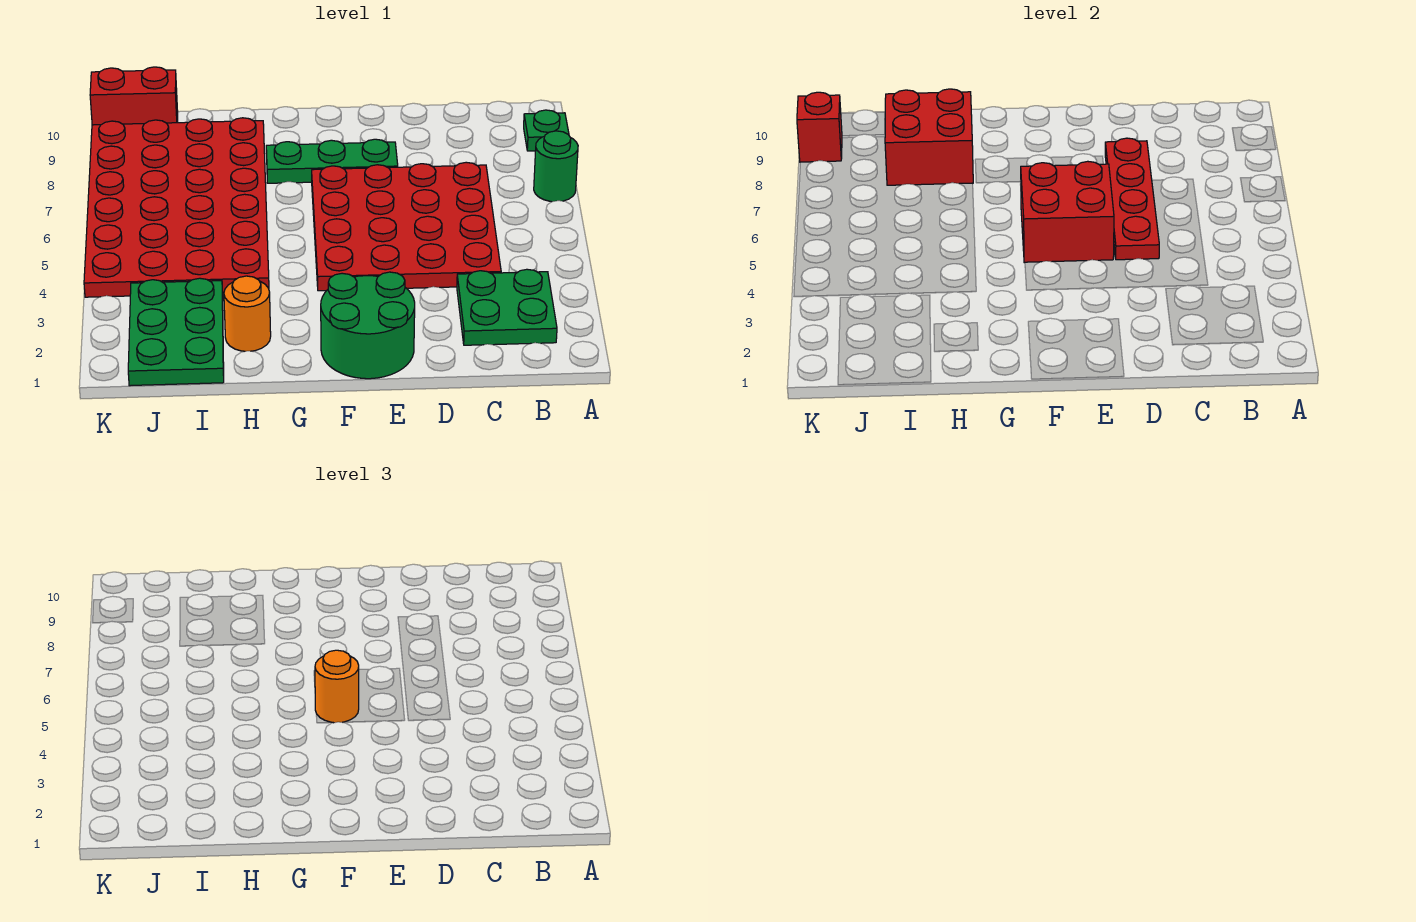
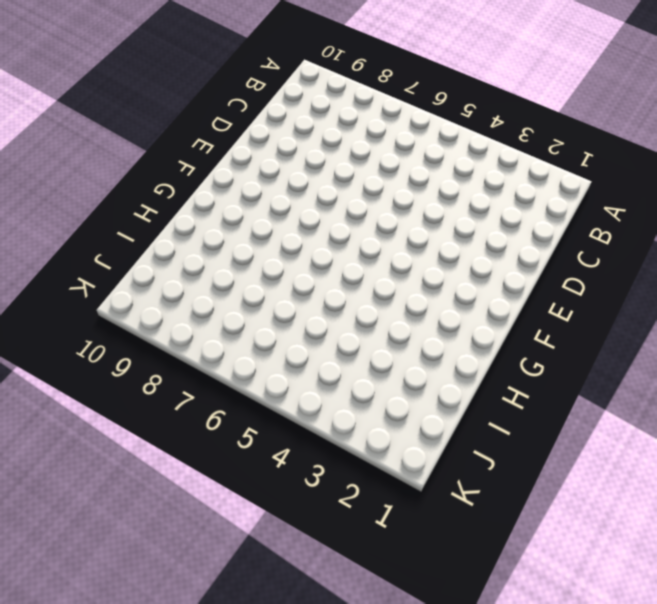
none -> green 1x1 round brick [534,131,578,202]
none -> green 1x1 plate [524,110,569,151]
none -> green 2x2 plate [457,269,557,345]

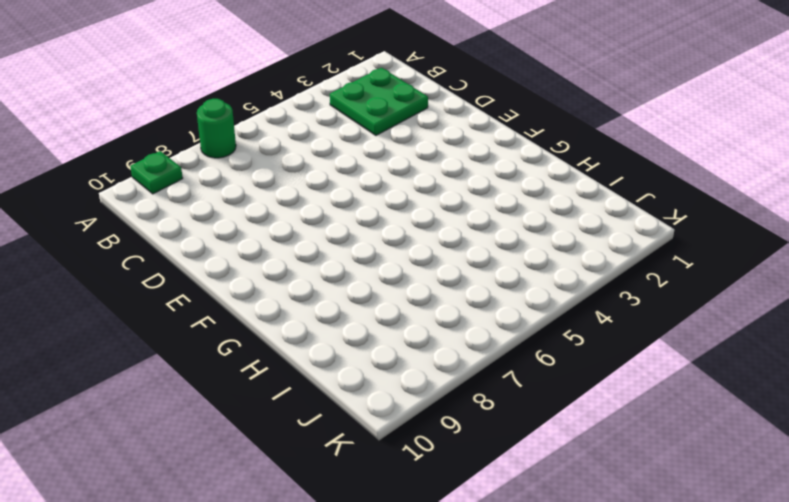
none -> red 4x4 plate [312,162,501,291]
none -> green 2x2 round brick [321,272,415,379]
none -> green 1x3 plate [266,139,398,183]

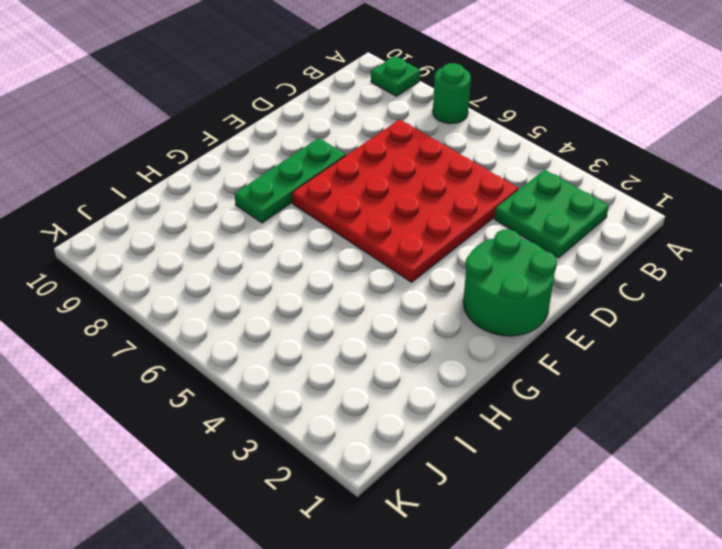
none -> orange 1x1 round brick [224,276,271,351]
none -> red 4x6 plate [84,118,269,297]
none -> green 2x3 plate [128,278,224,386]

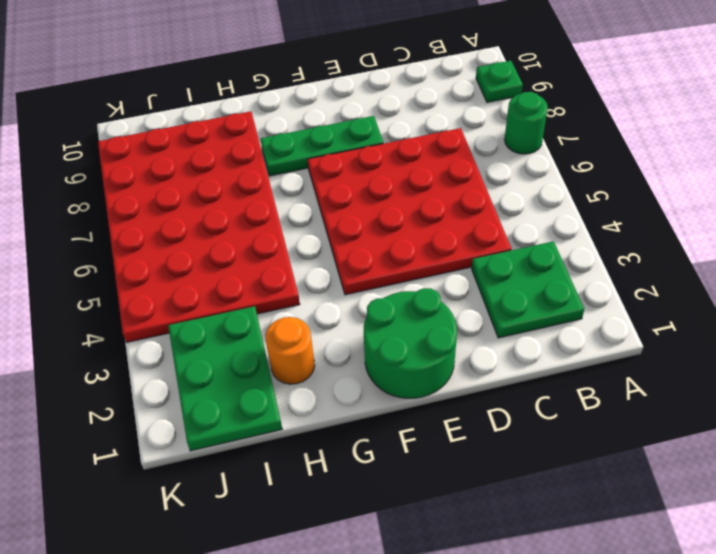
none -> red 1x2 brick [90,67,178,125]
none -> red 1x4 plate [1105,138,1159,260]
none -> red 2x2 brick [1021,161,1114,263]

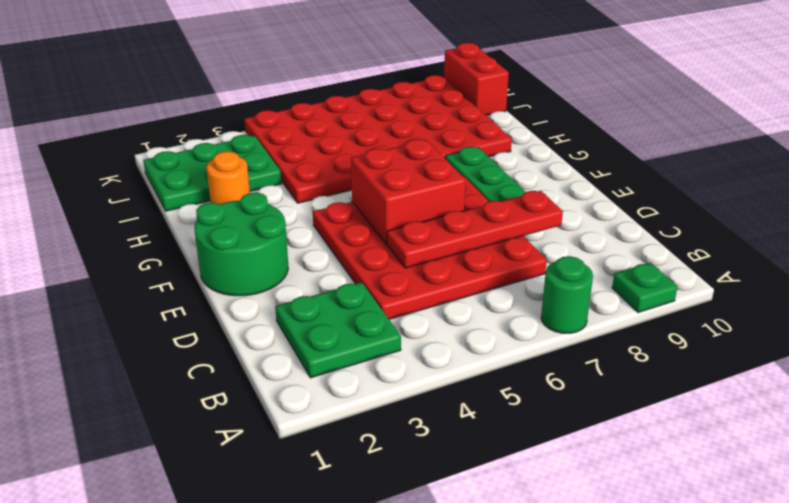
none -> red 2x2 brick [885,89,973,185]
none -> red 1x1 brick [797,92,842,162]
none -> orange 1x1 round brick [315,650,359,723]

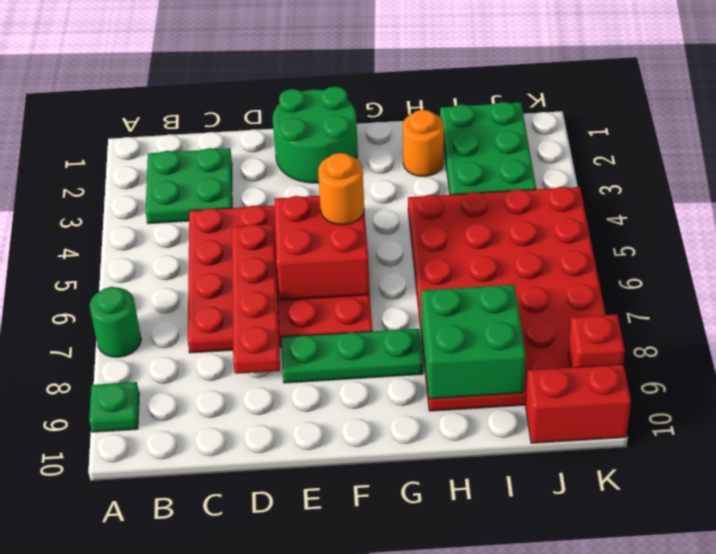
green 2x2 brick [421,285,526,399] -> red 2x2 brick [885,89,973,185]

